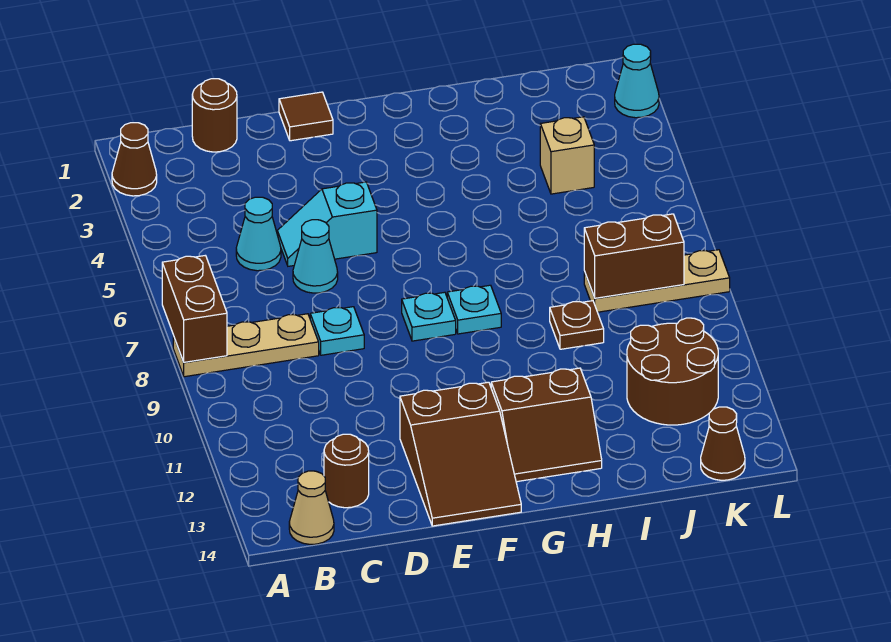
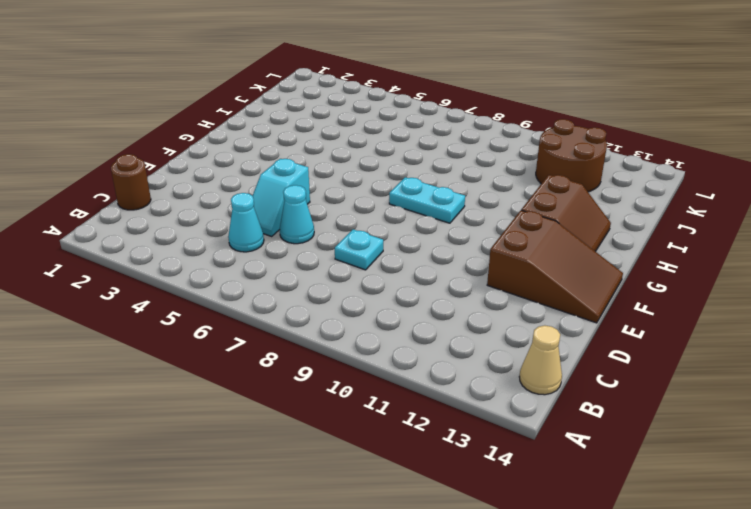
cyan 1x2 plate [389,177,465,223] -> cyan 1x1 plate [447,285,501,334]
none -> brown 1x1 cone [112,123,157,196]
none -> tan 1x3 plate [173,314,319,377]
none -> brown 1x1 round brick [324,434,369,508]

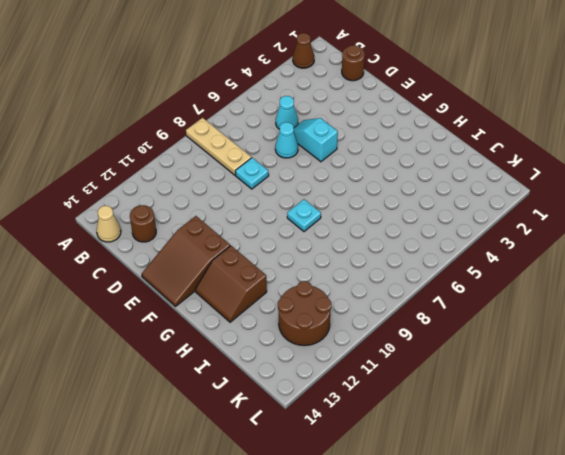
none -> brown 1x1 tile [279,92,333,141]
none -> cyan 1x1 plate [402,292,456,341]
none -> brown 1x1 plate [550,301,604,349]

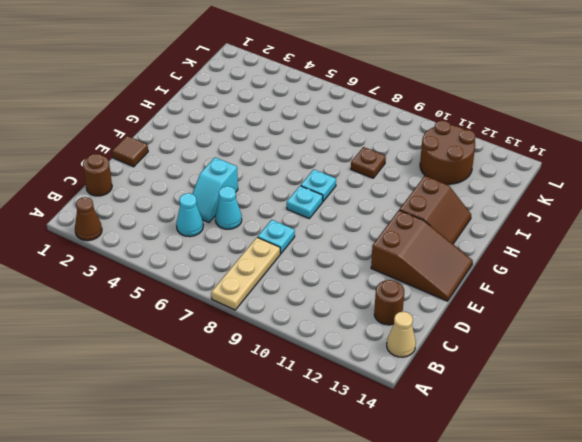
none -> tan 1x1 brick [540,117,594,194]
none -> tan 1x3 plate [584,250,730,312]
none -> brown 1x1 cone [701,407,745,480]

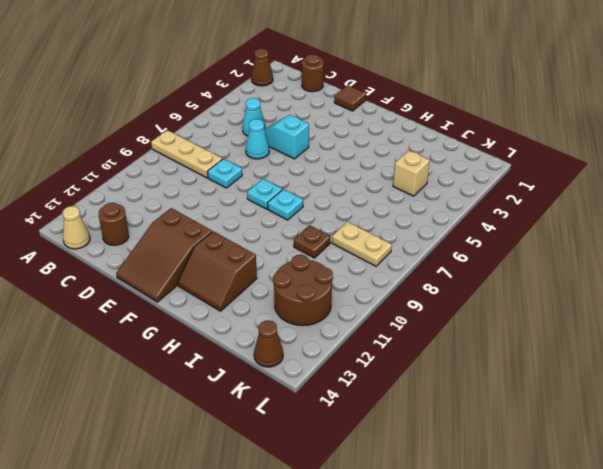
tan 1x2 plate [332,222,392,266] -> tan 1x3 plate [584,250,730,312]
none -> cyan 1x1 cone [615,44,659,118]
none -> brown 1x2 brick [162,255,227,362]
none -> brown 1x2 brick [584,214,684,298]

